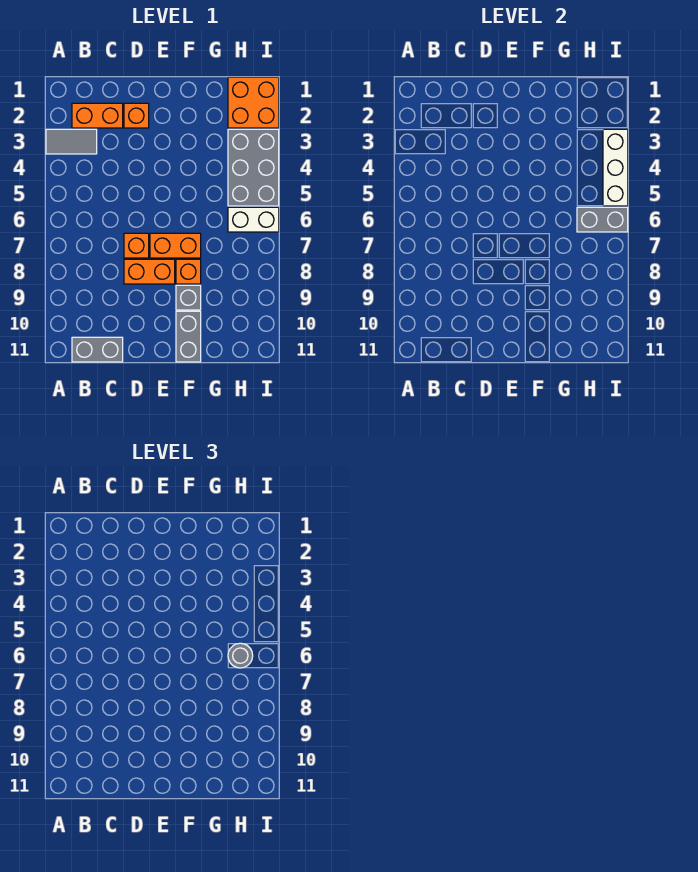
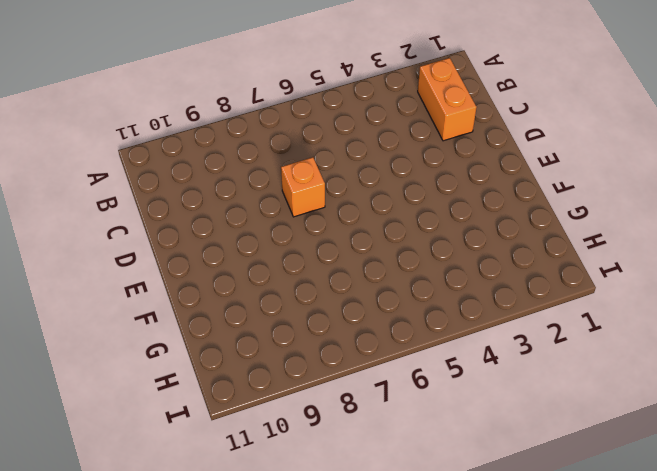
none -> grey 1x2 tile [46,129,97,154]
none -> grey 1x2 brick [72,337,123,362]
none -> orange 1x1 brick [124,103,149,128]

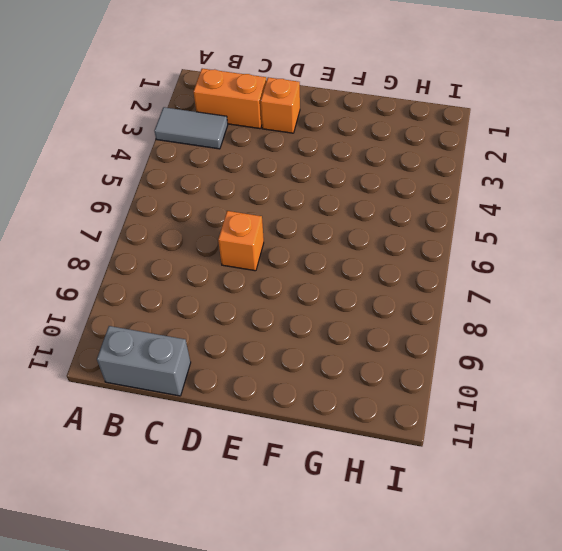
none -> orange 1x2 brick [124,259,175,284]
none -> orange 1x2 brick [150,233,201,258]
none -> orange 1x1 brick [176,259,201,284]

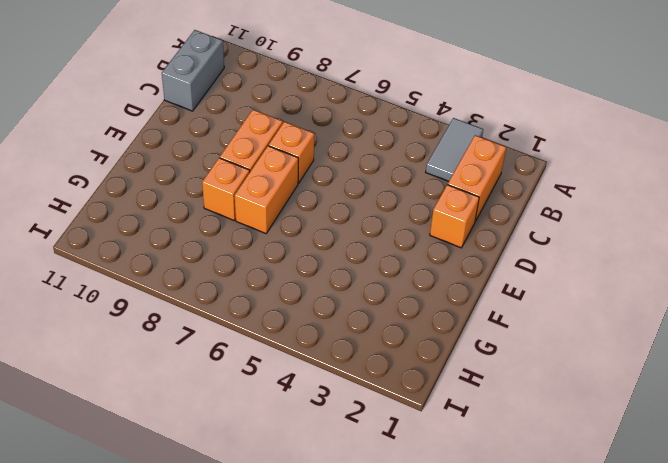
none -> grey 1x1 brick [176,285,201,310]
none -> grey 1x2 brick [176,311,201,362]
none -> orange 2x2 brick [228,77,279,128]

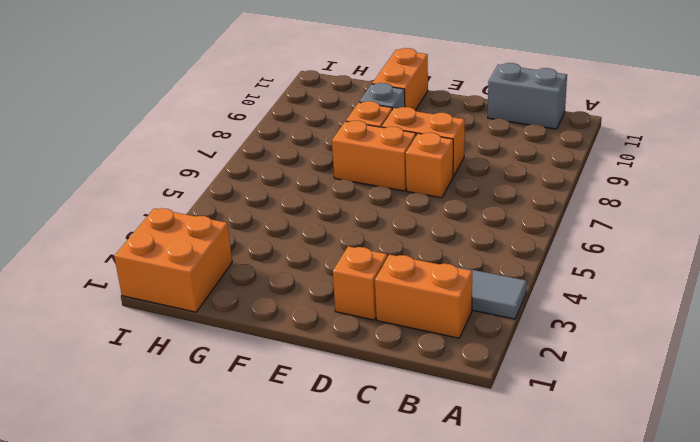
orange 1x2 brick [372,48,428,110] -> grey 1x2 brick [176,311,201,362]
none -> grey 2x3 brick [228,129,279,206]
none -> white 1x2 brick [228,207,279,232]
none -> grey 1x2 brick [577,207,628,232]

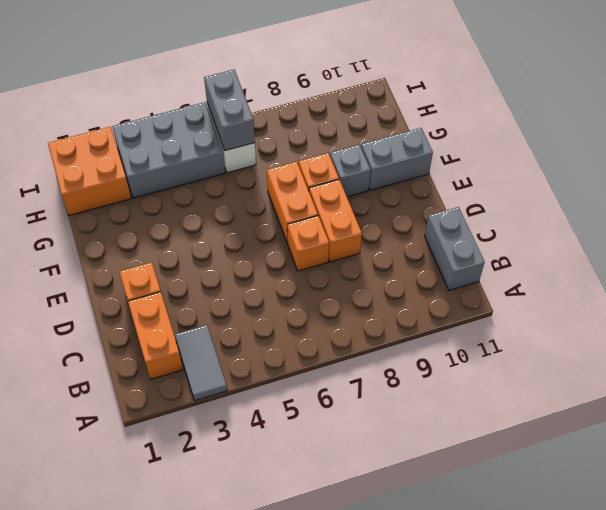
none -> white 1x3 brick [603,129,628,206]
none -> grey 1x1 round brick [228,643,253,668]

